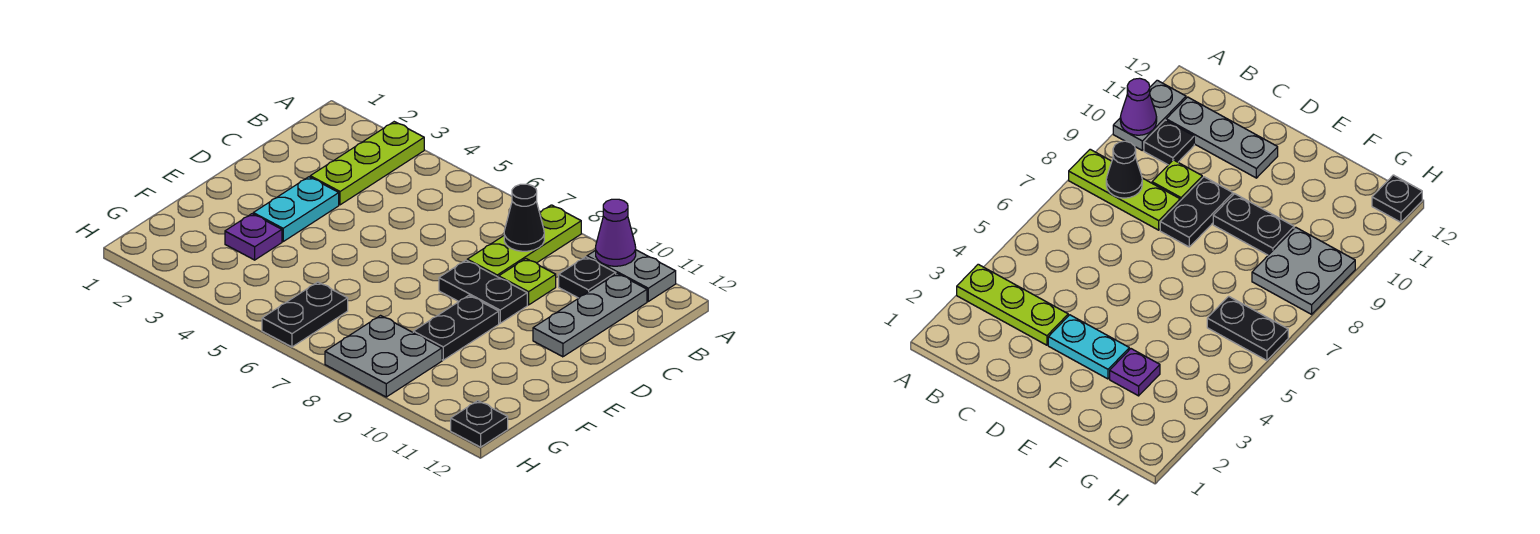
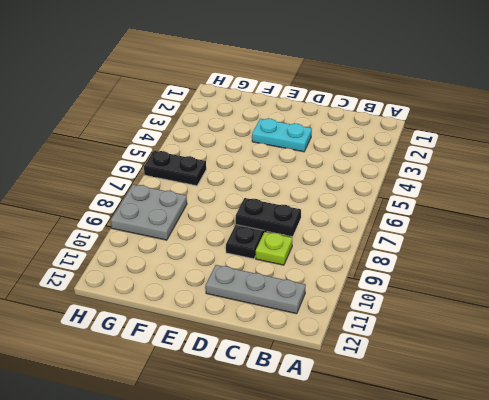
black 1x2 plate [236,198,301,236] -> black 1x2 plate moved to [413,295,499,360]
none -> lime 1x3 plate [310,122,424,205]
none -> lime 1x3 plate [467,205,581,277]
none -> grey 1x2 plate [587,250,676,301]

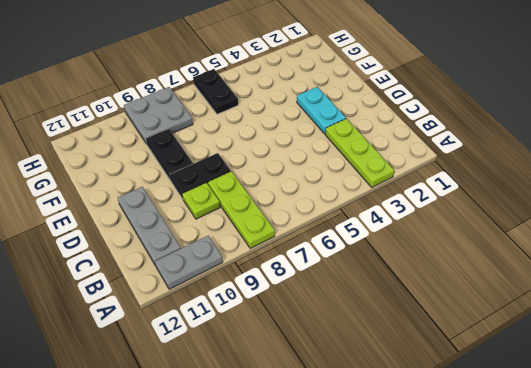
none -> black 1x1 plate [559,257,616,298]
none -> purple 1x1 plate [225,214,282,260]
none -> black 1x1 plate [451,401,508,447]

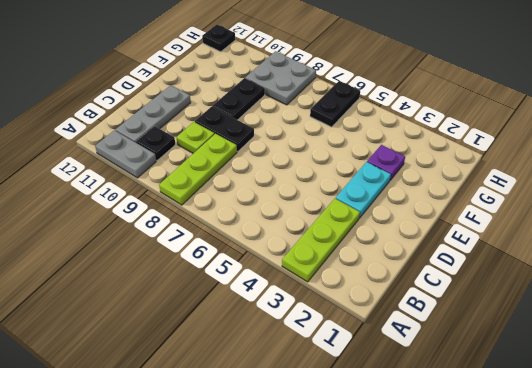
none -> purple 1x1 cone [596,199,636,266]
none -> black 1x1 cone [504,184,544,251]

